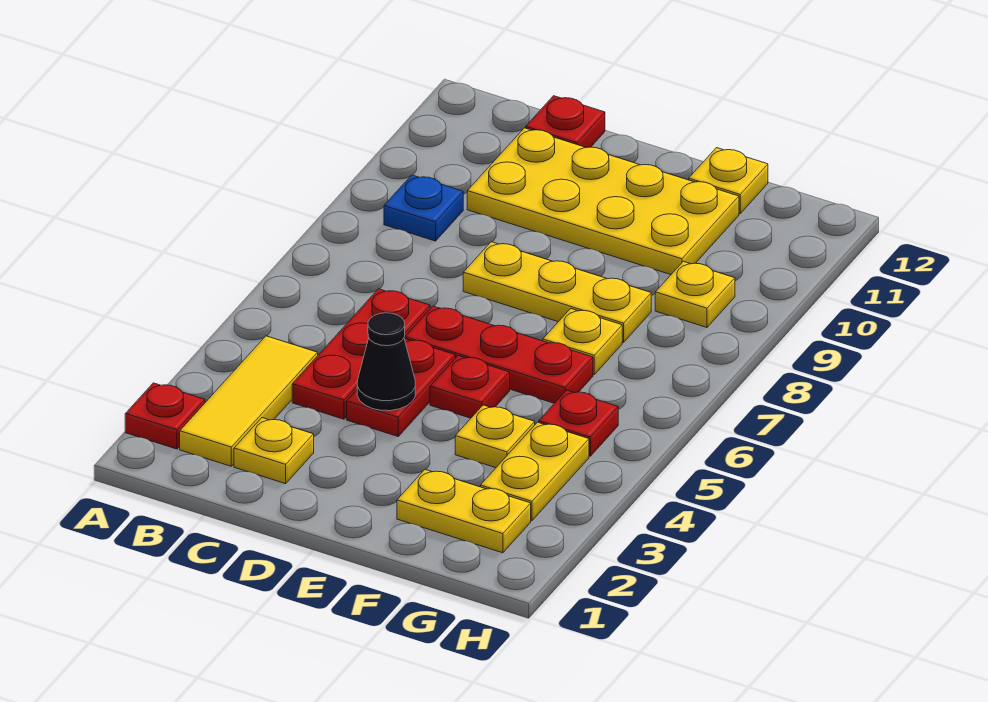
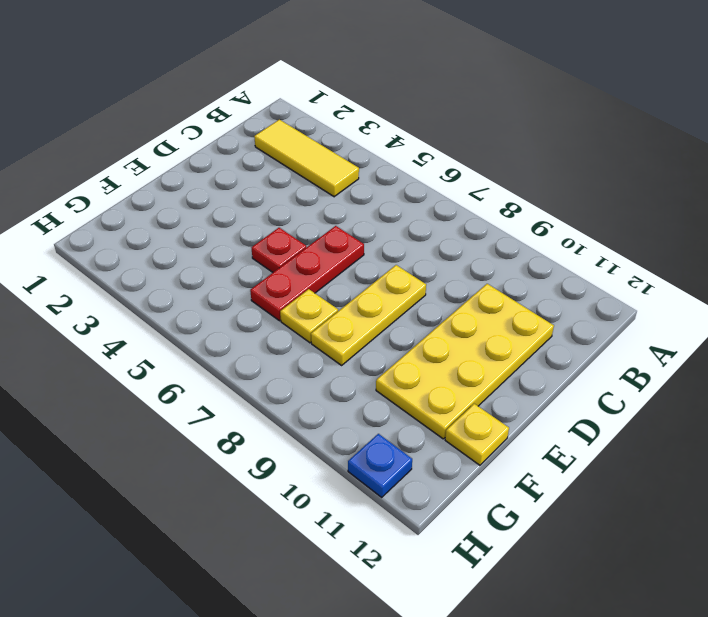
blue 1x1 plate [348,434,412,497] -> blue 1x1 plate moved to [384,175,463,241]
none -> red 1x1 plate [125,383,205,449]
none -> yellow 1x1 plate [234,418,314,484]
none -> red 1x3 plate [292,289,430,419]

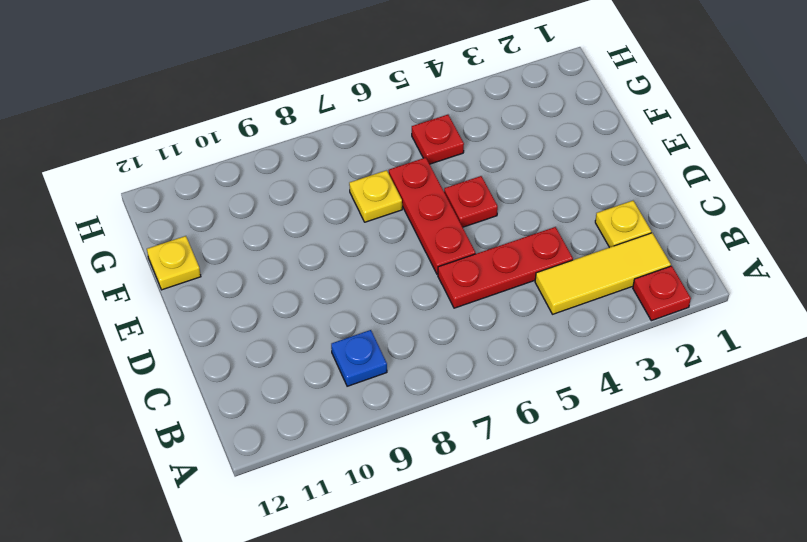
none -> yellow 2x4 plate [467,128,739,275]
none -> red 1x1 plate [526,96,605,148]
none -> red 1x2 plate [347,338,455,436]

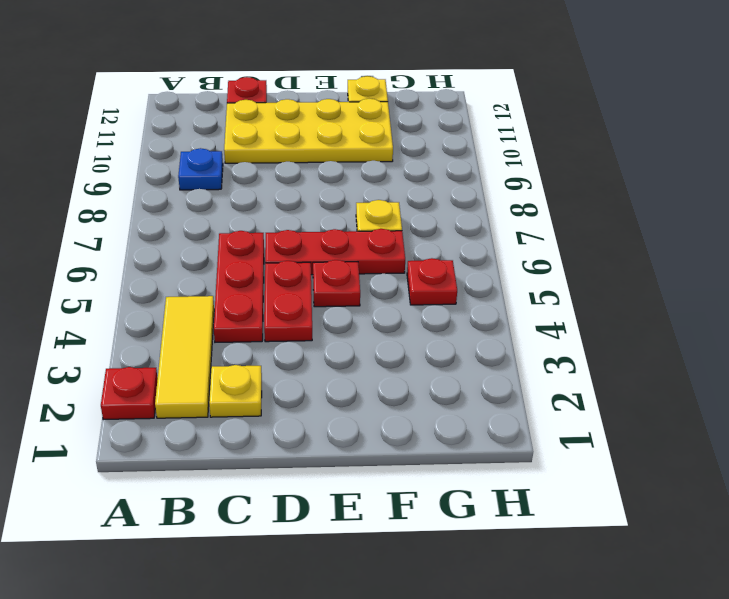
none -> yellow 1x3 plate [463,242,651,342]
none -> yellow 1x2 plate [397,470,531,553]
none -> yellow 1x1 plate [455,405,535,468]

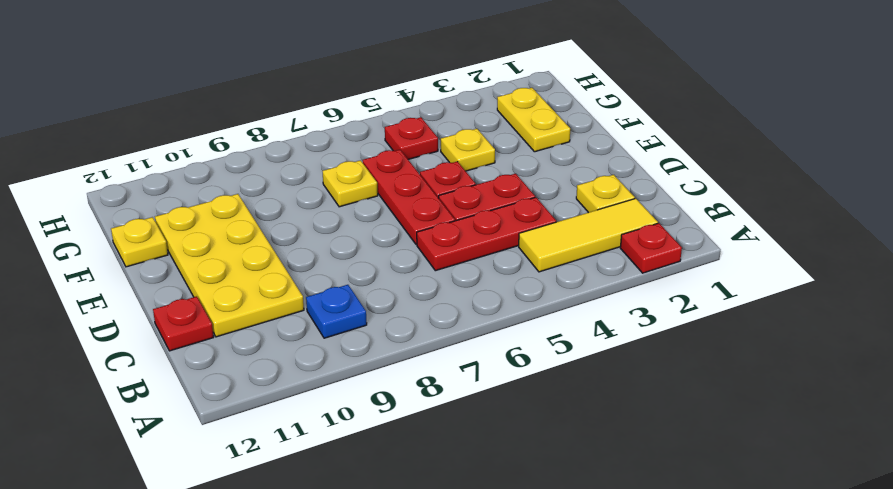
none -> yellow 1x3 plate [463,242,651,342]
none -> yellow 1x2 plate [480,422,589,521]
none -> yellow 1x1 plate [655,261,735,327]

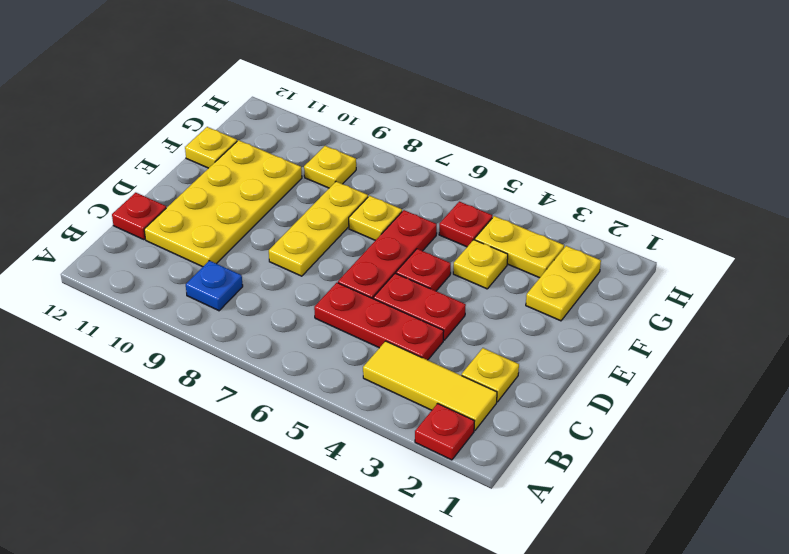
none -> black 1x1 cone [357,313,415,411]

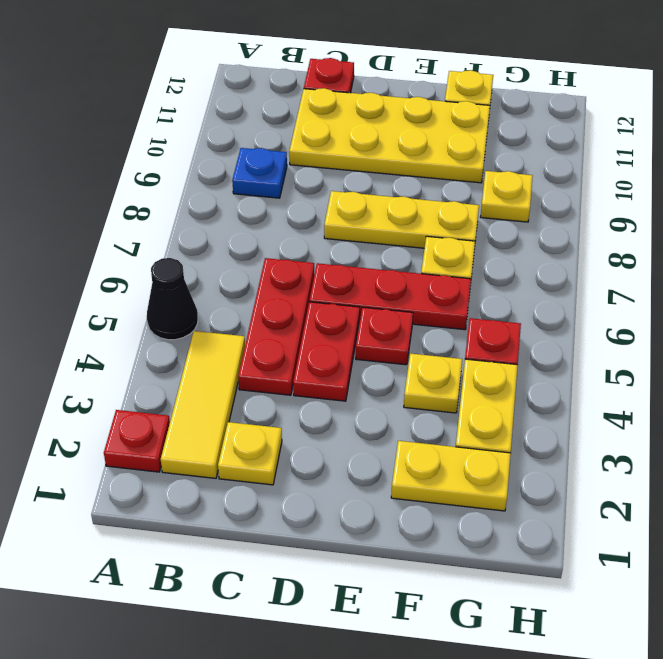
black 1x1 cone [147,258,198,340] -> black 1x1 cone moved to [357,313,415,411]

